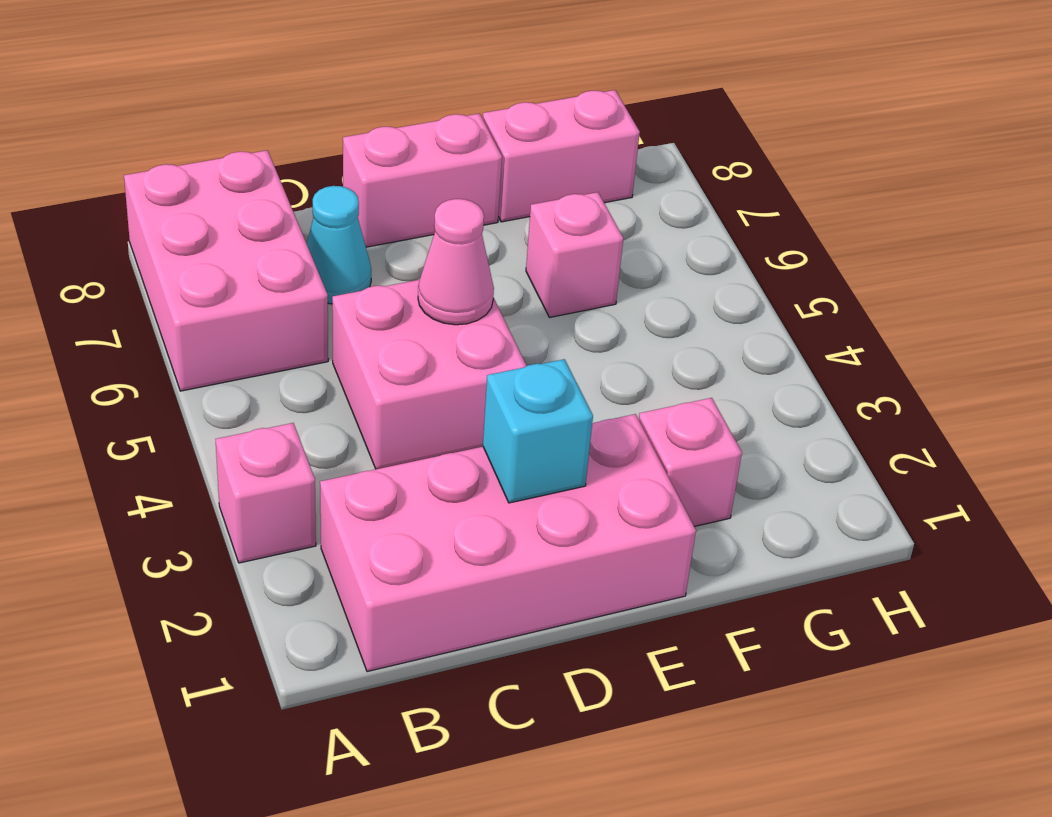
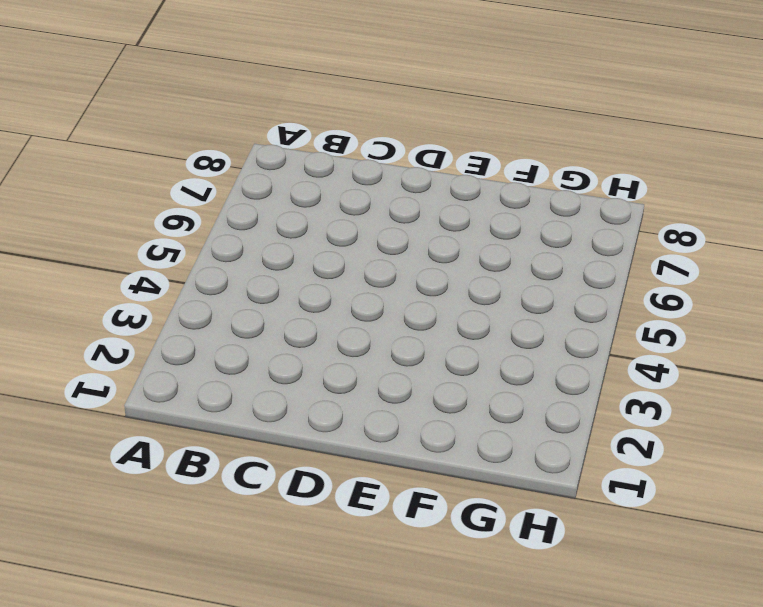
none -> pink 1x1 brick [216,423,316,563]
none -> pink 2x3 brick [124,150,328,391]

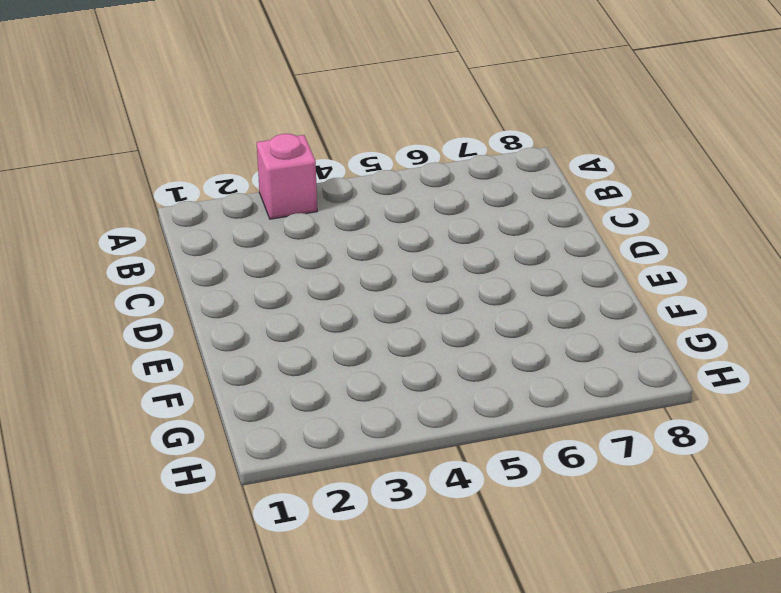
none -> pink 2x3 brick [124,150,328,391]
none -> pink 2x4 brick [320,414,696,672]

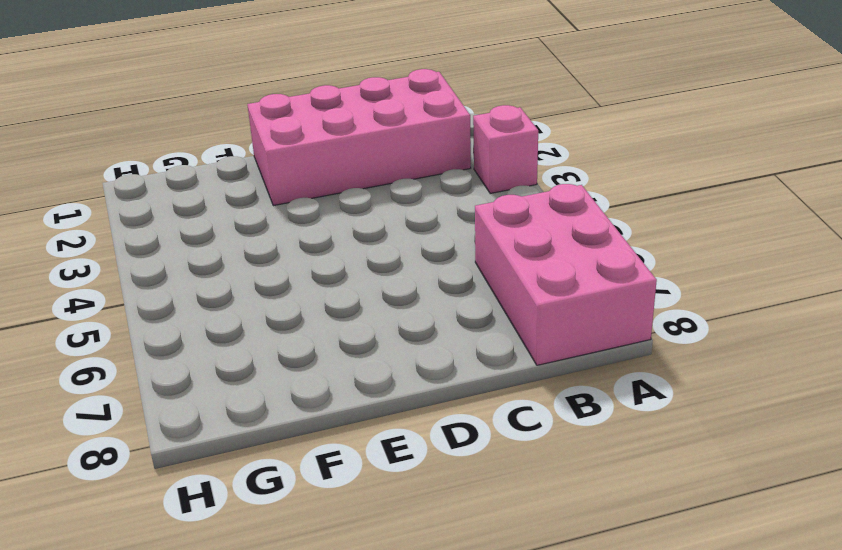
none -> pink 2x2 brick [332,280,527,469]
none -> cyan 1x1 cone [307,186,371,304]

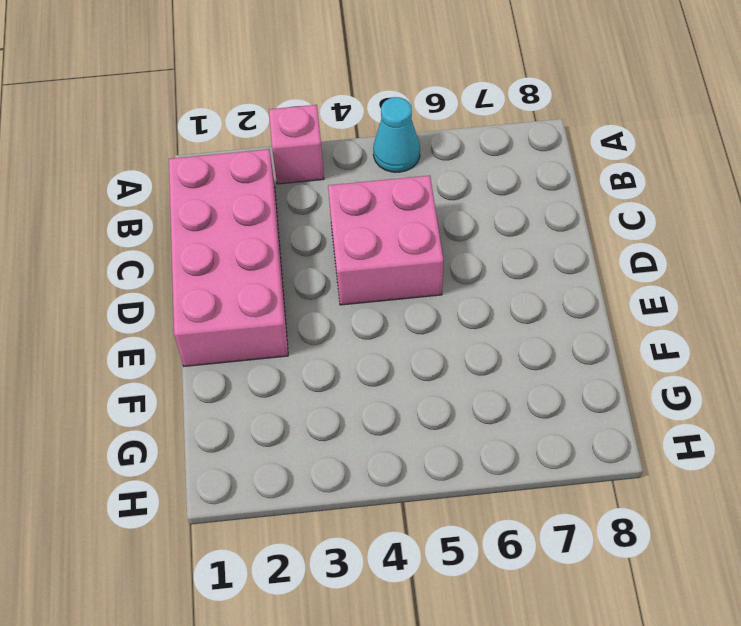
cyan 1x1 cone [373,97,420,172] -> cyan 1x1 cone moved to [307,186,371,304]
none -> pink 2x3 brick [124,150,328,391]
none -> pink 1x2 brick [343,114,502,247]

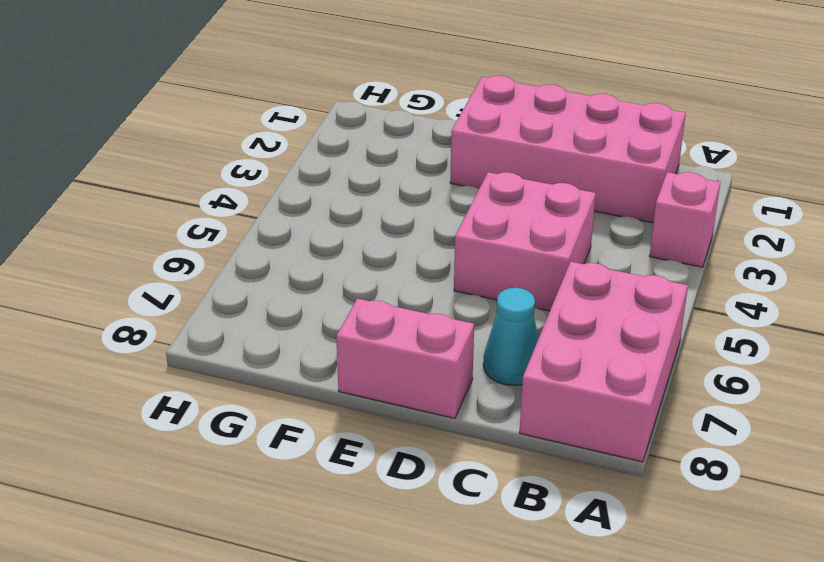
none -> pink 1x1 brick [639,398,742,527]
none -> pink 1x1 brick [526,192,623,318]

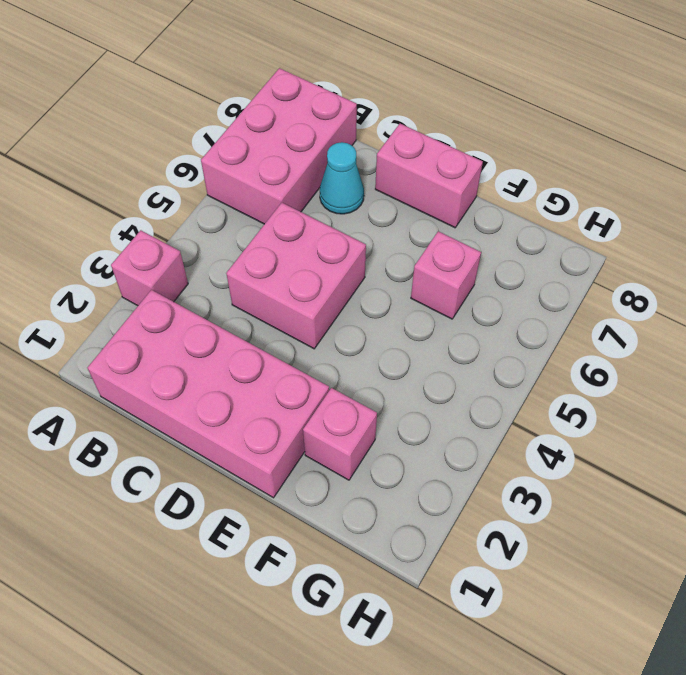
none -> pink 1x2 brick [483,90,640,222]
none -> cyan 1x1 brick [483,359,593,503]

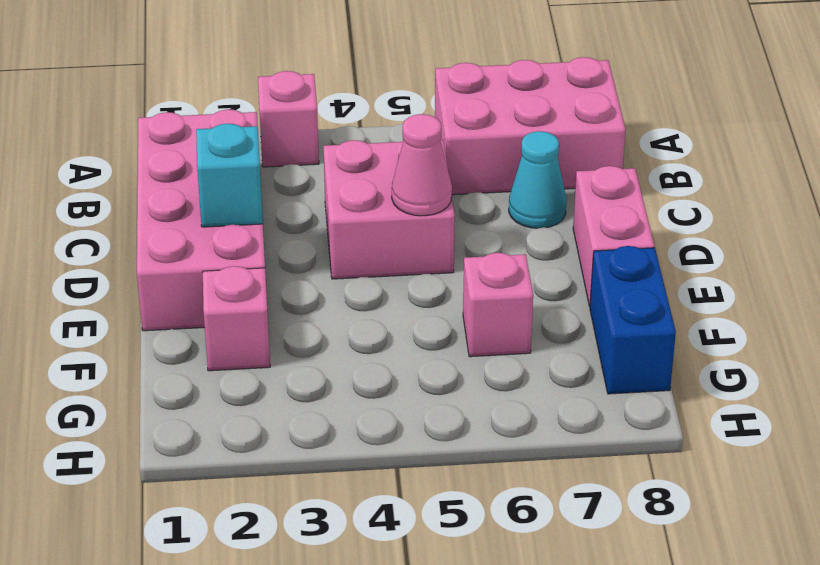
blue 1x2 brick [590,246,676,394] -> pink 1x2 brick [483,90,640,222]

